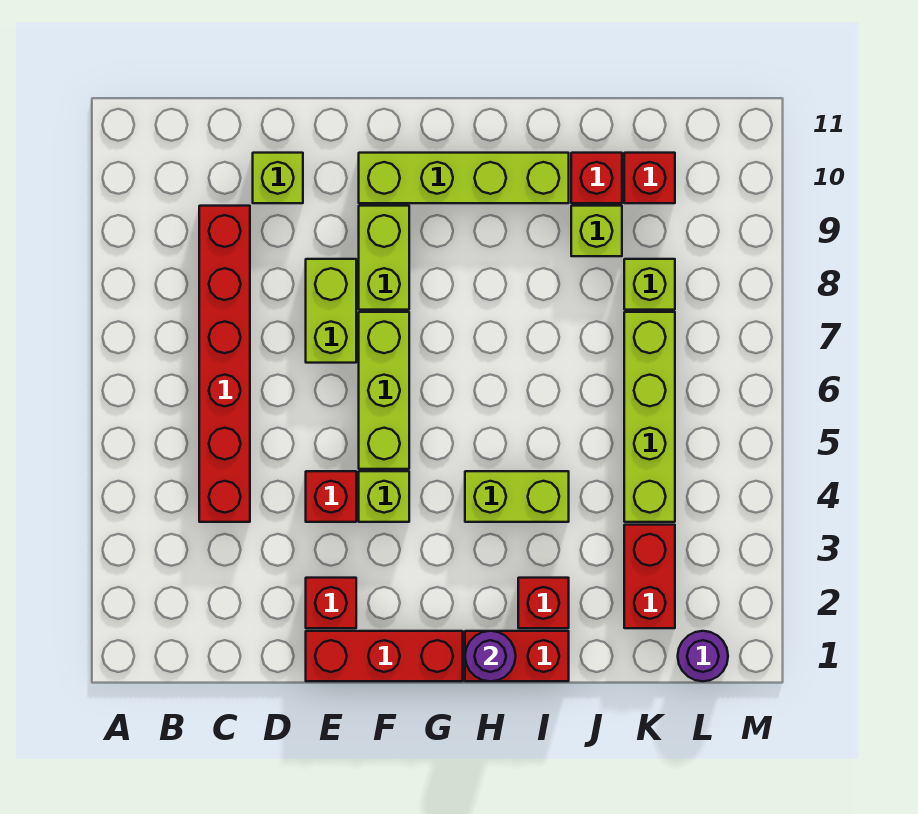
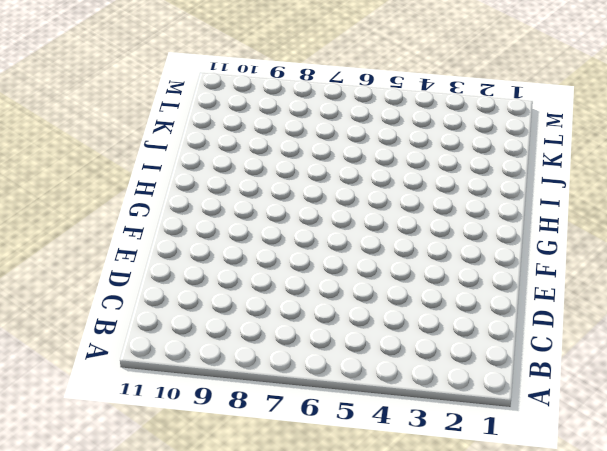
none -> red 1x6 brick [199,206,250,522]
none -> lime 1x1 brick [253,153,303,203]
none -> red 1x3 brick [306,631,463,681]

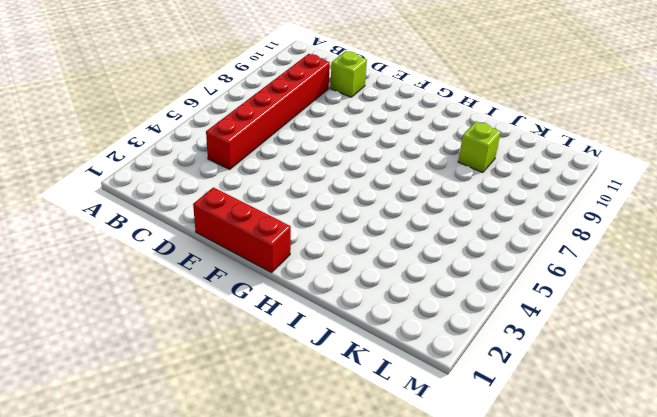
none -> red 1x1 brick [306,578,356,628]
none -> red 1x1 brick [306,471,356,522]
none -> lime 1x2 brick [306,259,356,363]

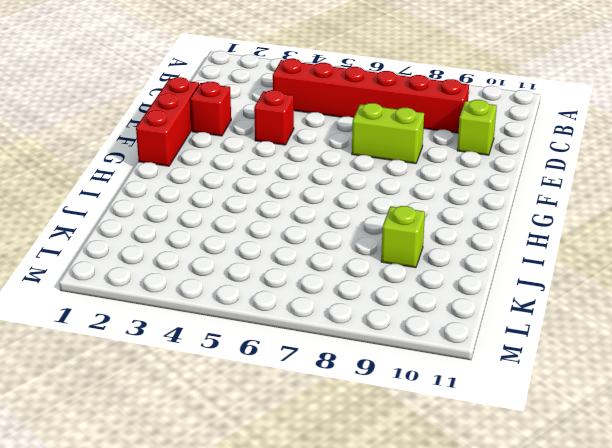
none -> lime 1x1 brick [359,471,409,522]
none -> lime 1x3 brick [359,312,409,469]
none -> lime 1x2 brick [359,206,409,310]

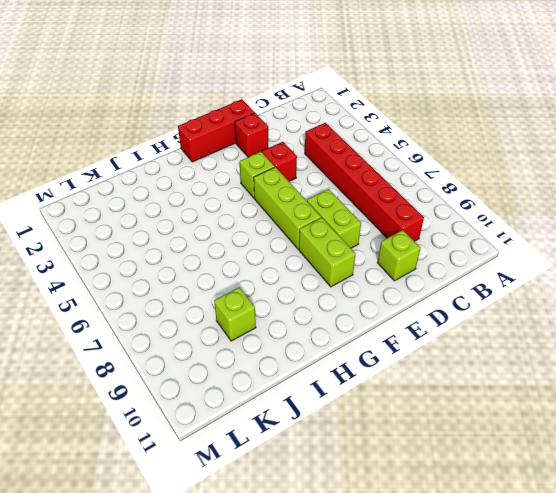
none -> lime 1x4 brick [359,153,569,203]
none -> red 1x2 brick [465,631,569,681]
none -> lime 1x2 brick [465,471,569,522]

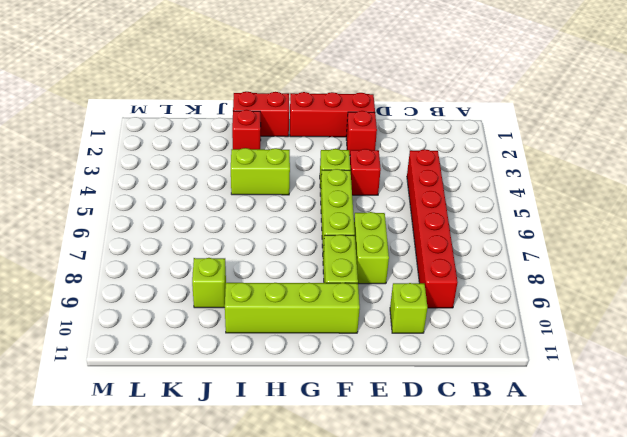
none -> red 1x1 brick [571,153,622,203]
none -> red 1x2 brick [624,525,675,628]
none -> lime 1x4 brick [624,312,675,522]

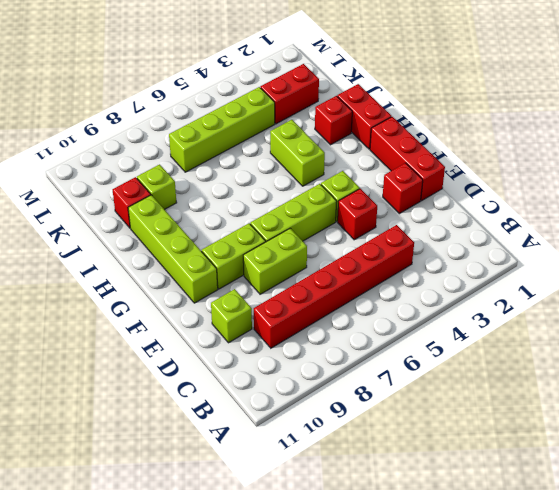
none -> lime 1x1 brick [624,259,675,310]
none -> red 1x1 brick [624,153,675,203]
none -> purple 1x1 round brick [678,631,728,681]

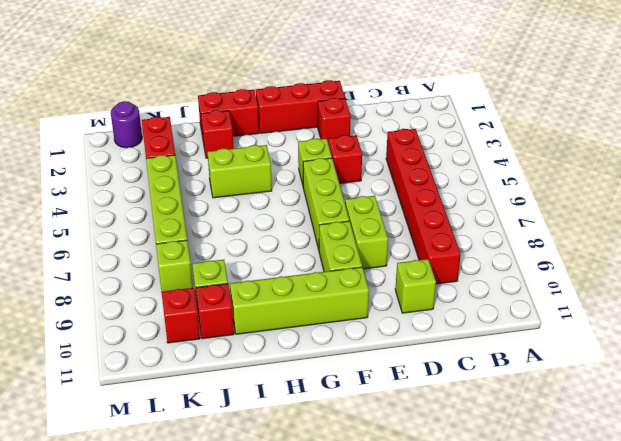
none -> purple 1x1 round brick [465,631,516,681]

